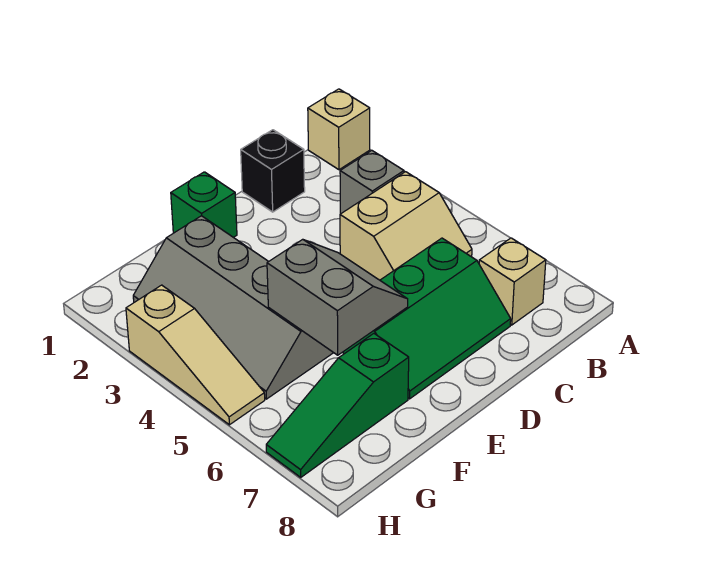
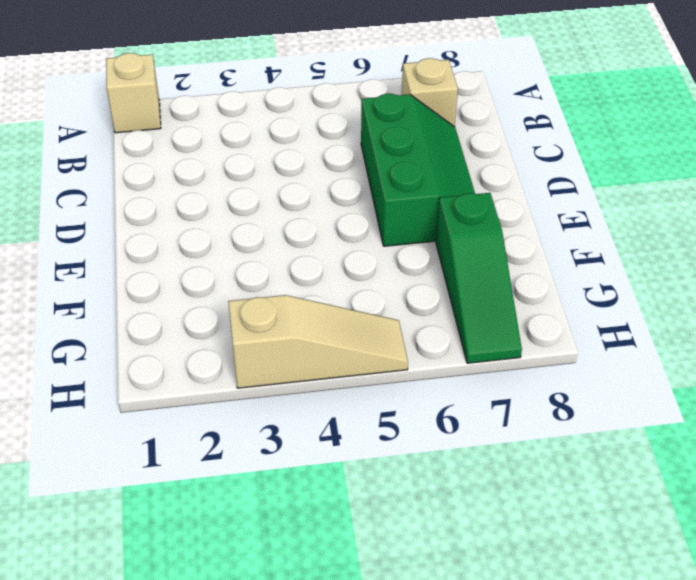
none -> grey 1x1 brick [340,150,404,213]
none -> tan 2x2 slope [340,172,472,280]

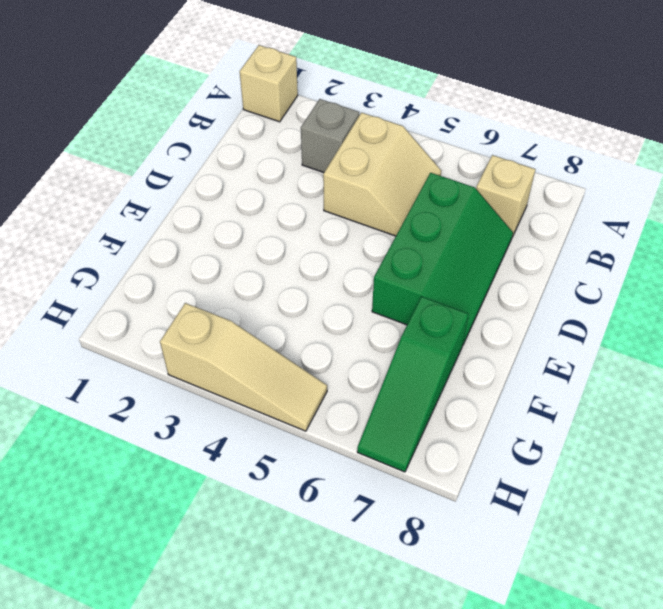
none -> black 1x1 brick [241,130,305,212]
none -> green 1x1 brick [171,172,237,237]

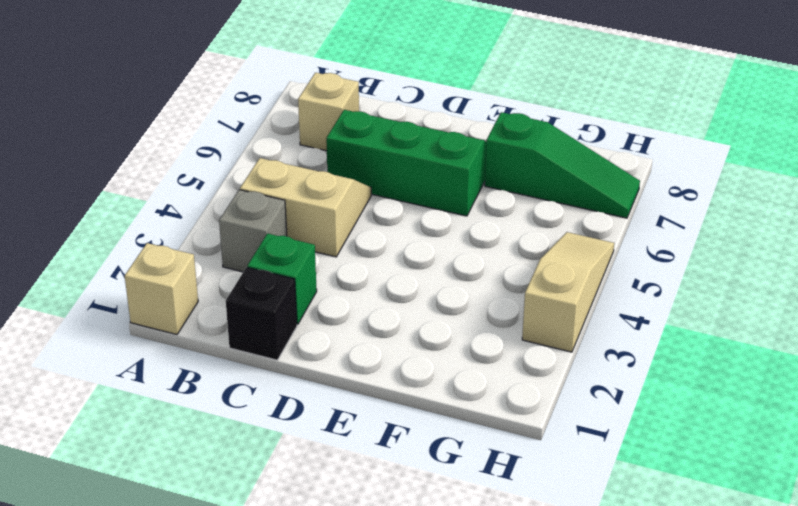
green 1x1 brick [247,234,317,324] -> green 1x1 brick moved to [171,172,237,237]
none -> grey 2x4 slope [133,216,333,399]
none -> grey 2x2 slope [267,239,408,355]

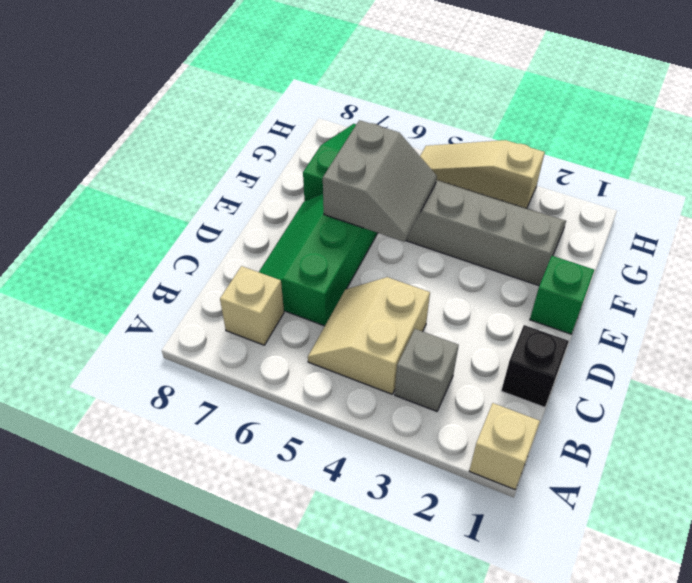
grey 2x2 slope [323,120,437,242] -> grey 2x2 slope turned to [267,239,408,355]

